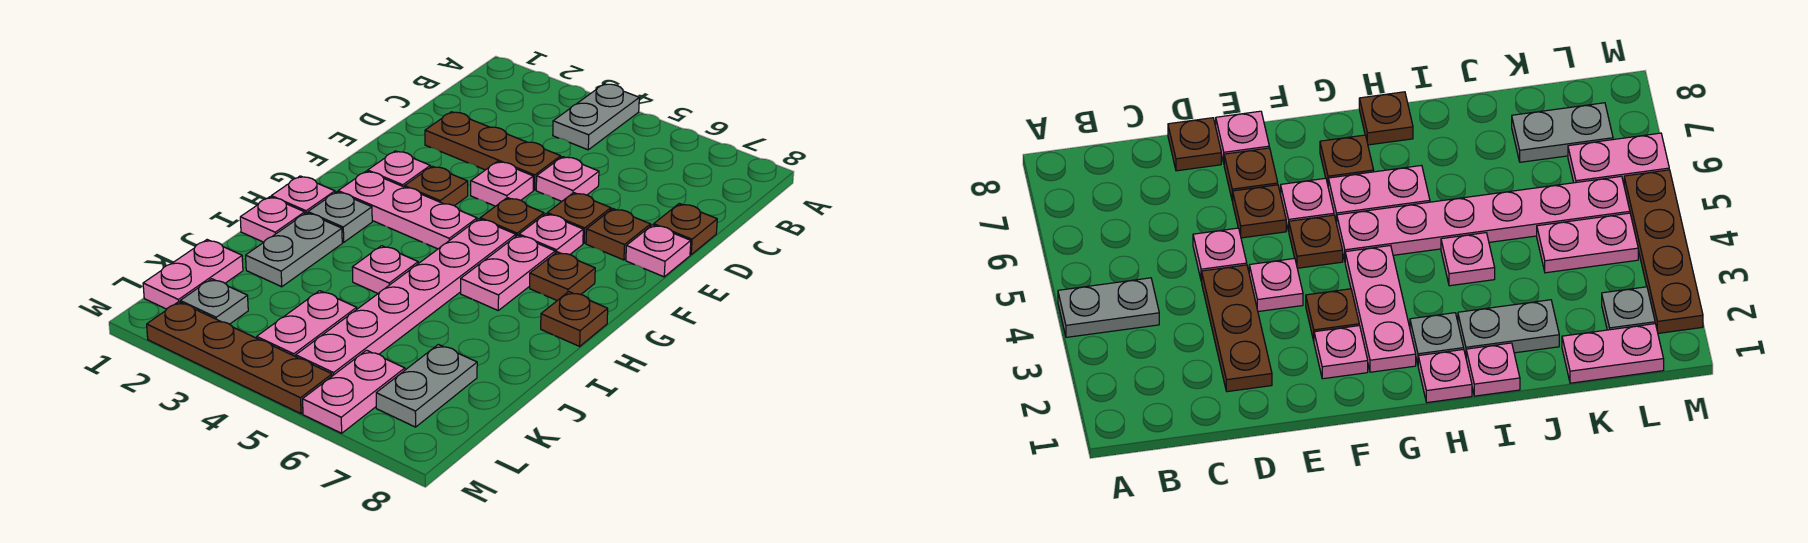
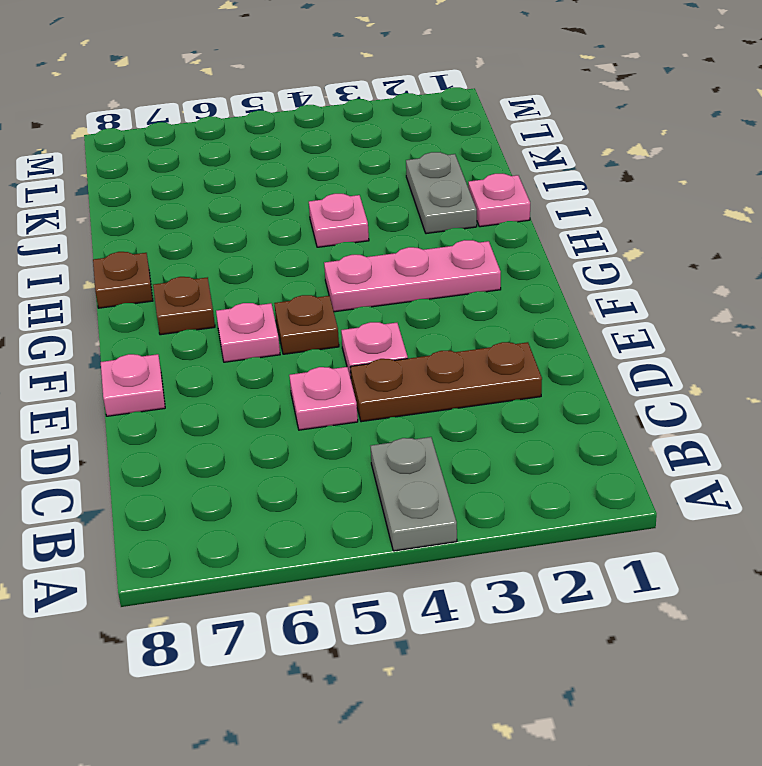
none -> brown 1x1 plate [654,204,717,255]
none -> brown 1x1 plate [547,193,611,243]
none -> brown 1x1 plate [586,209,651,260]

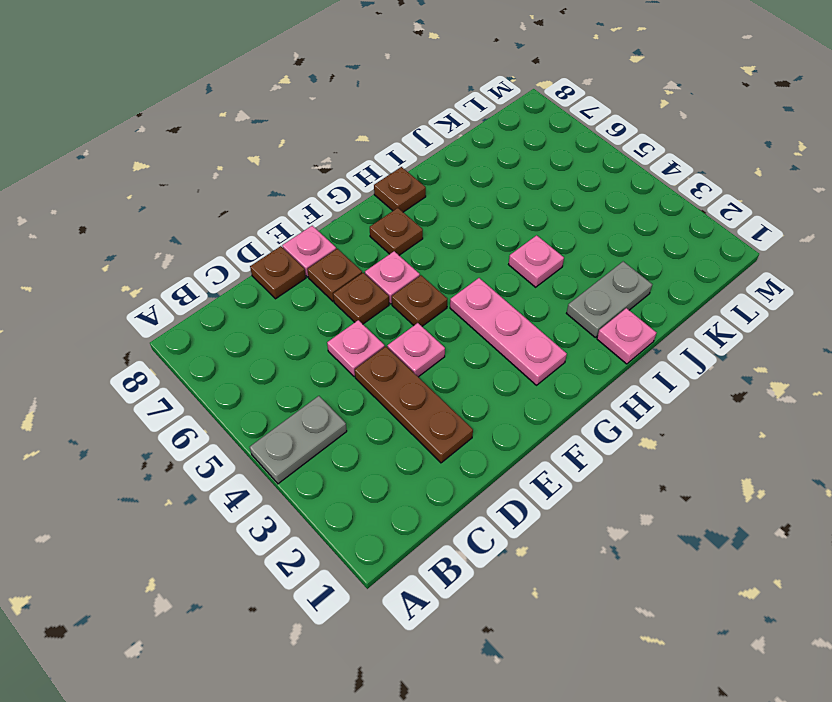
none -> pink 1x1 plate [368,151,430,187]
none -> brown 1x1 plate [405,166,468,206]
none -> pink 1x6 plate [296,219,516,376]

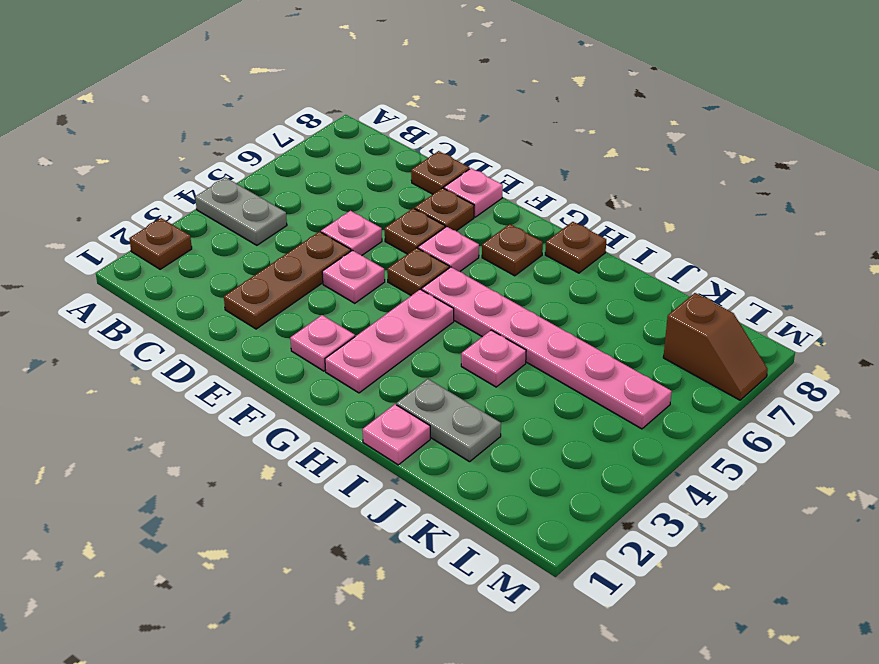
brown 1x1 plate [129,218,192,269] -> brown 1x1 plate moved to [405,166,468,206]
brown 1x2 slope [663,293,768,400] -> grey 1x2 plate [376,344,477,427]
none -> pink 1x2 plate [461,235,555,310]
none -> pink 1x1 plate [271,176,335,213]
none -> grey 1x1 plate [308,192,372,242]

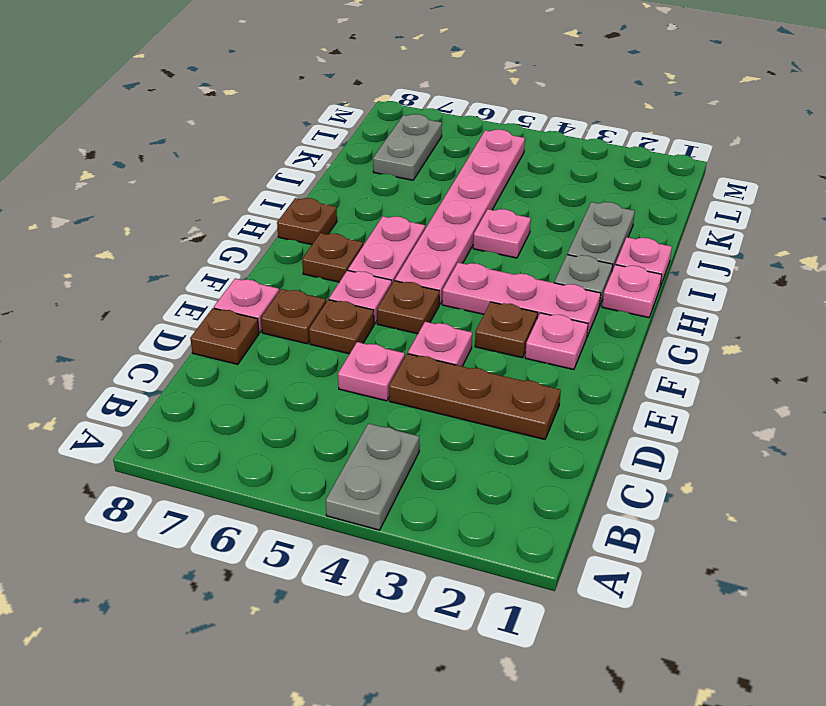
none -> pink 1x2 plate [143,240,243,309]
none -> pink 1x2 plate [257,291,357,356]
none -> grey 1x1 plate [180,279,248,324]

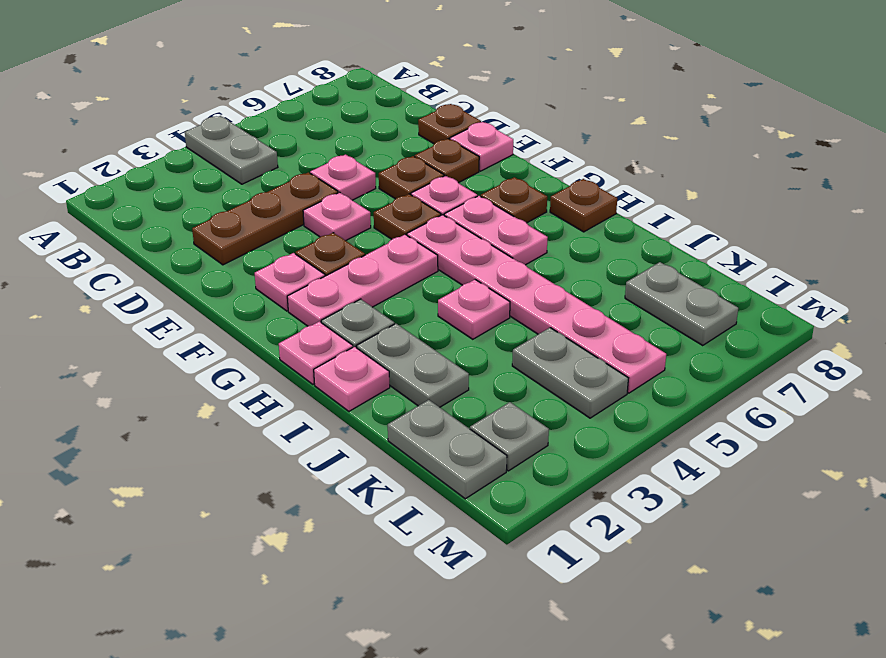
grey 1x2 plate [388,400,507,499] -> pink 1x2 plate [143,240,243,309]
grey 1x2 plate [512,328,628,418] -> pink 1x2 plate [257,291,357,356]
none -> pink 1x2 plate [303,350,405,433]
none -> brown 1x4 plate [147,302,332,414]

